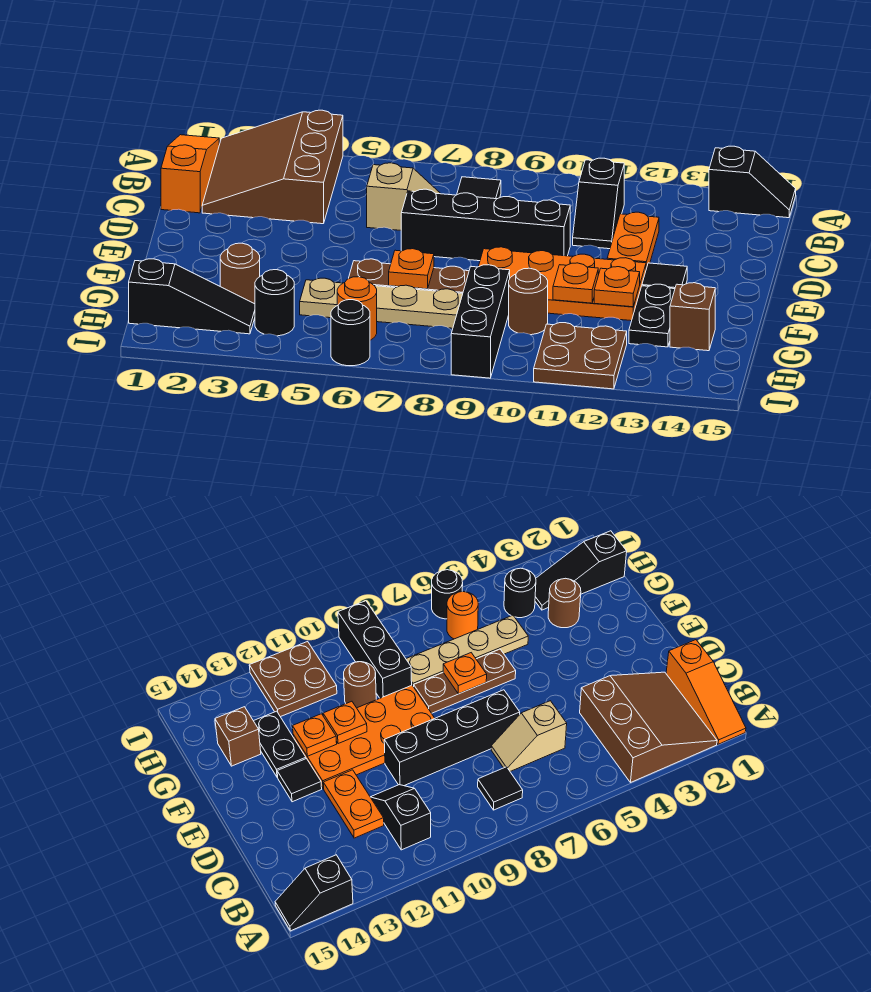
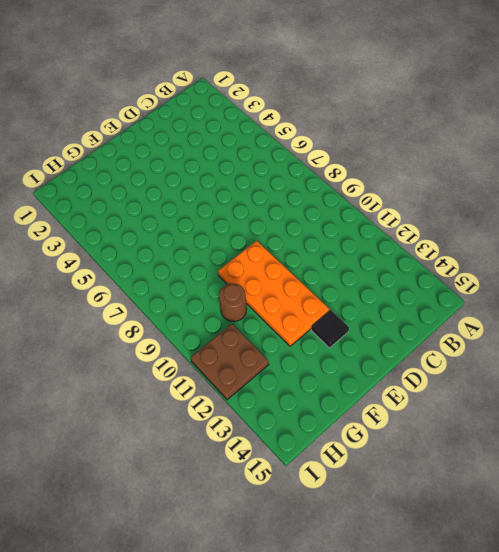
none -> orange 1x3 slope [161,135,219,213]
none -> brown 3x3 slope [202,110,343,224]
none -> black 1x2 slope [709,146,796,218]

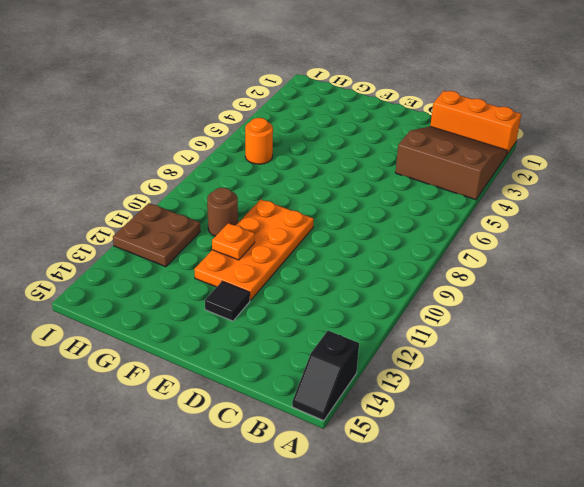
orange 1x3 brick [430,91,521,154] -> orange 1x3 slope [161,135,219,213]
none -> black 1x1 tile [457,177,501,199]
none -> black 1x2 slope [573,158,624,249]
none -> tan 1x2 slope [367,163,441,230]

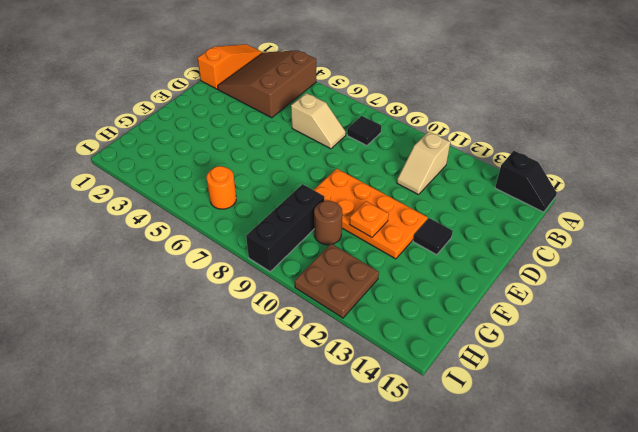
tan 1x2 slope [397,132,450,195] -> black 1x2 slope [573,158,624,249]
none -> orange 1x2 plate [607,212,659,268]
none -> black 1x4 brick [401,189,570,261]
none -> brown 1x3 plate [349,259,469,294]

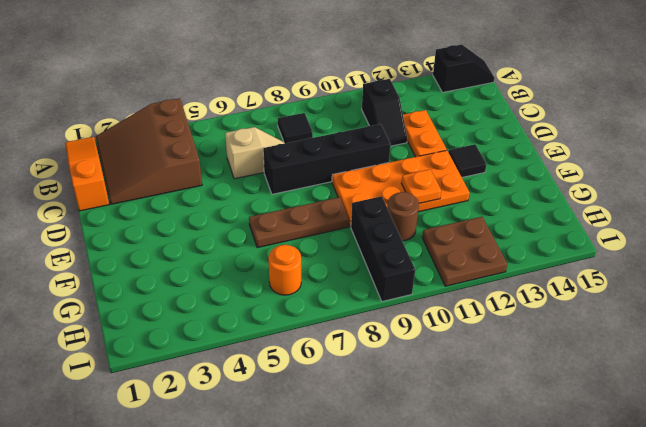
none -> black 1x2 plate [629,284,675,347]
none -> brown 1x1 round brick [220,243,260,304]
none -> tan 1x4 plate [300,278,463,328]

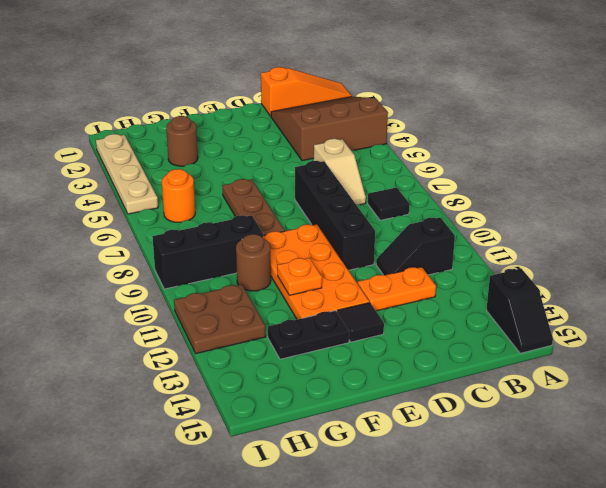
tan 1x4 plate [96,134,158,214] -> tan 1x4 plate moved to [300,278,463,328]
none -> brown 1x1 brick [670,283,715,351]
none -> black 1x3 slope [129,259,255,334]
none -> black 1x1 round brick [255,270,294,336]

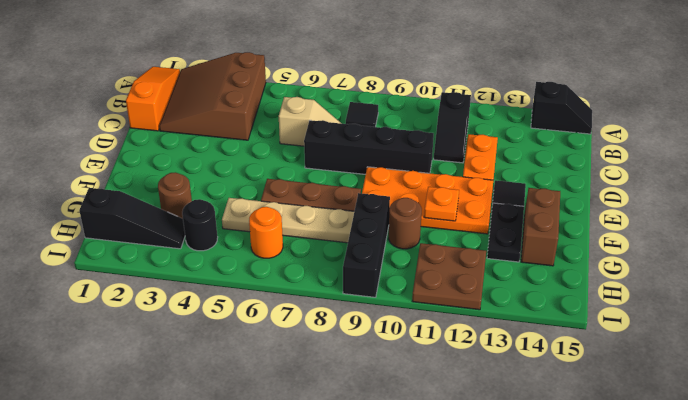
brown 1x2 brick [521,188,560,266] -> brown 1x1 brick [670,283,715,351]
none -> black 1x1 round brick [331,300,370,366]
none -> orange 1x1 plate [389,249,434,289]
none -> orange 1x1 plate [594,267,640,307]

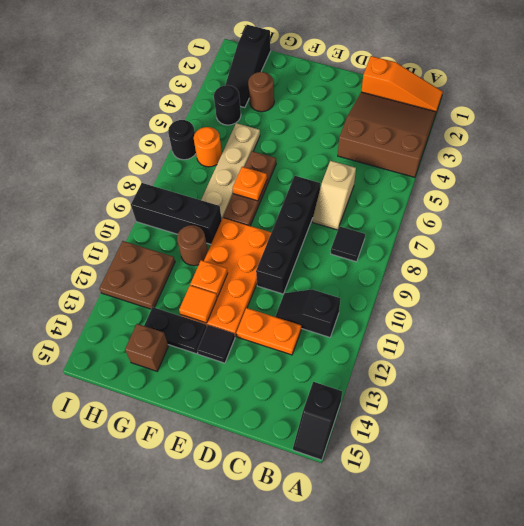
orange 1x1 tile [179,285,217,323] -> orange 1x1 plate [594,267,640,307]

